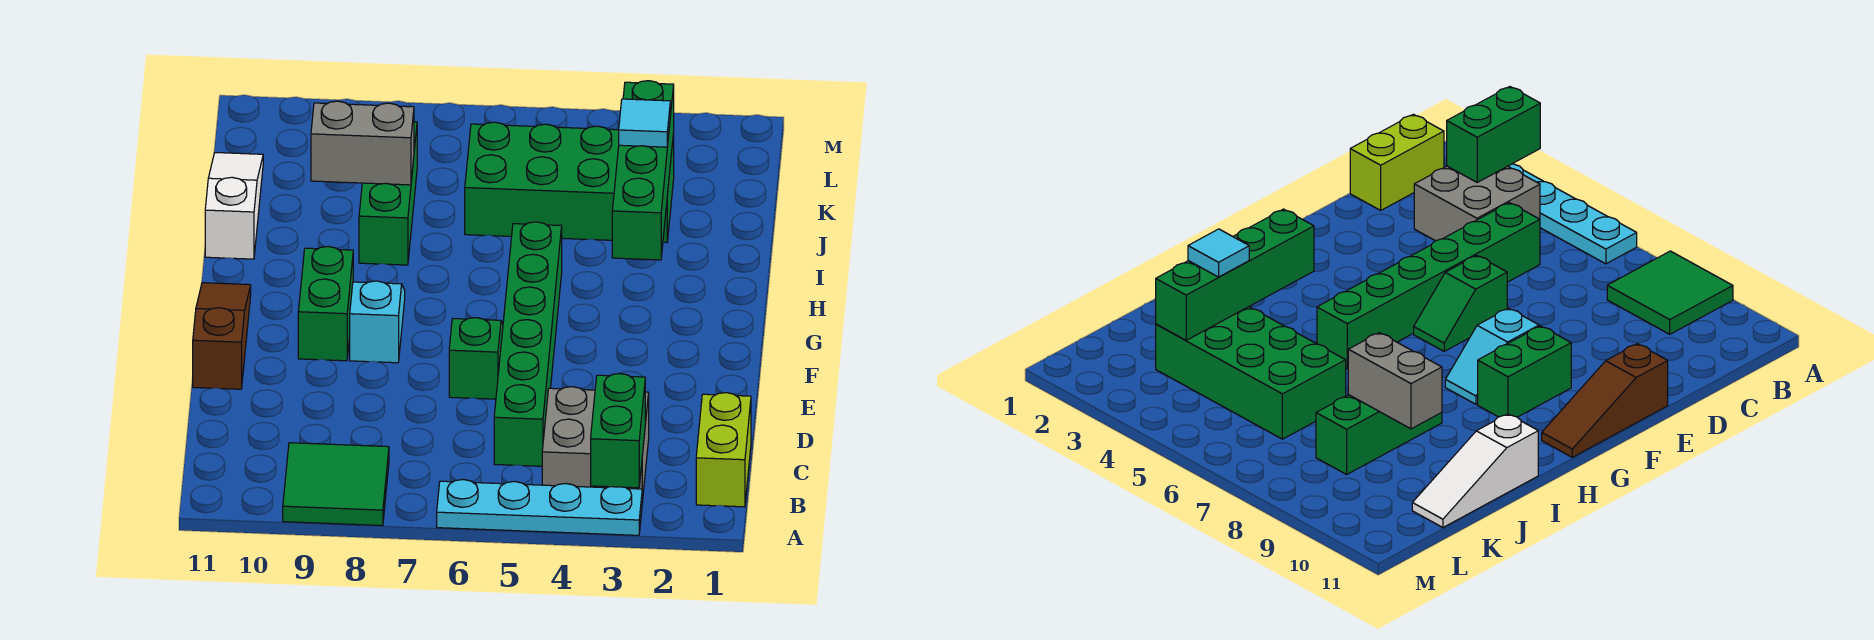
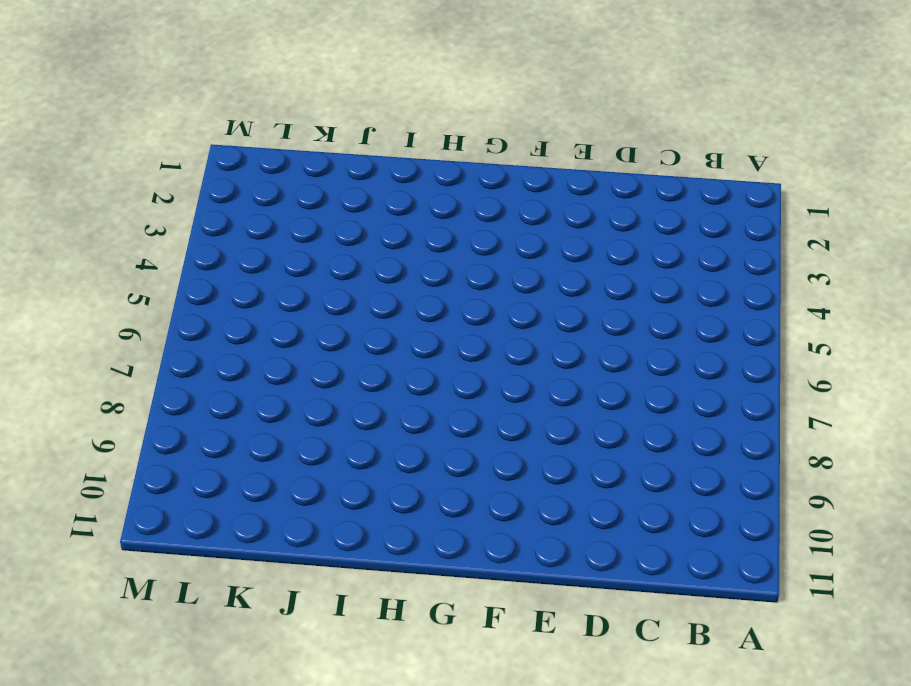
none -> cyan 1x4 plate [437,480,642,535]
none -> green 2x2 tile [283,443,389,526]
none -> lime 1x2 brick [696,393,751,507]

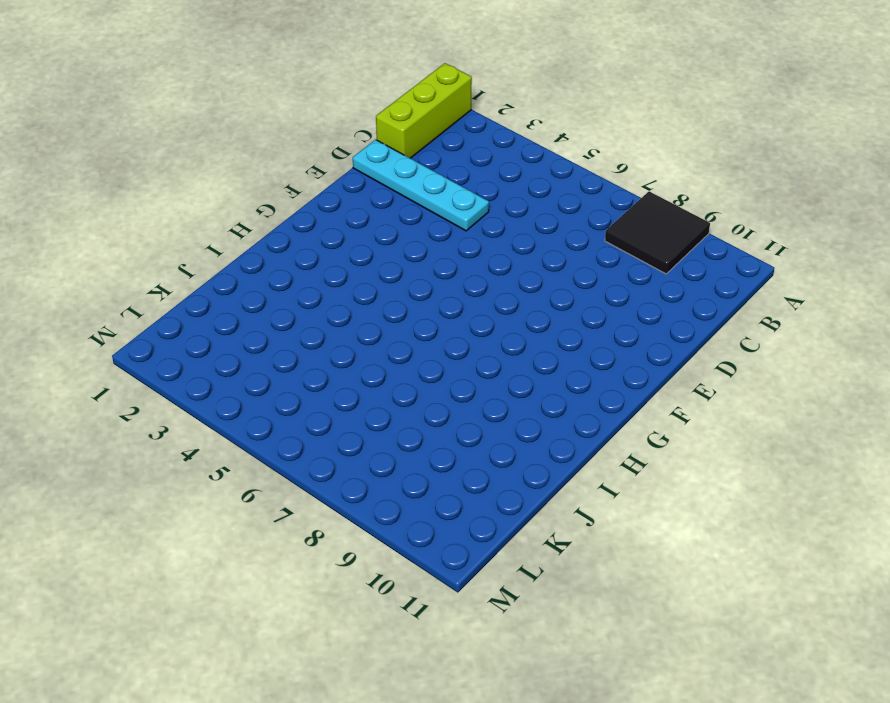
lime 1x3 brick [376,63,472,158] -> lime 1x2 brick [696,393,751,507]
black 2x2 tile [605,191,710,274] -> green 2x2 tile [283,443,389,526]
cyan 1x4 plate [353,140,489,231] -> cyan 1x4 plate moved to [437,480,642,535]
none -> grey 2x2 brick [542,387,649,502]
none -> green 1x6 brick [494,222,562,466]
none -> green 1x2 slope [449,318,503,399]

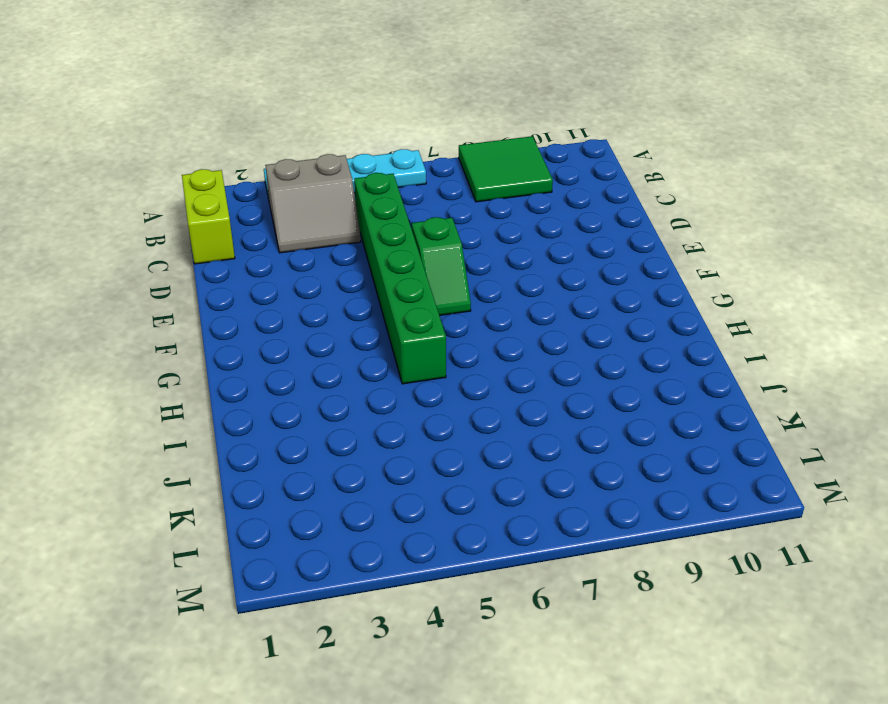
grey 2x2 slope [265,154,361,253] -> grey 2x2 brick [542,387,649,502]
none -> brown 1x3 slope [193,283,251,389]
none -> cyan 1x2 slope [350,281,405,363]
none -> green 1x2 brick [298,247,353,361]

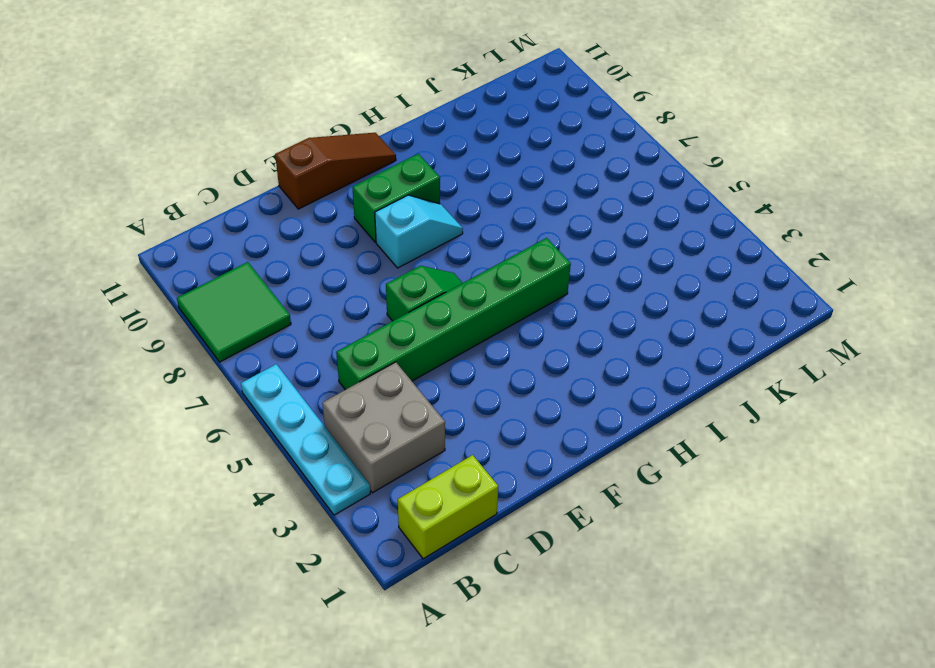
none -> green 1x3 brick [359,122,417,265]
none -> white 1x3 slope [205,153,263,259]
none -> green 2x4 brick [465,122,674,242]

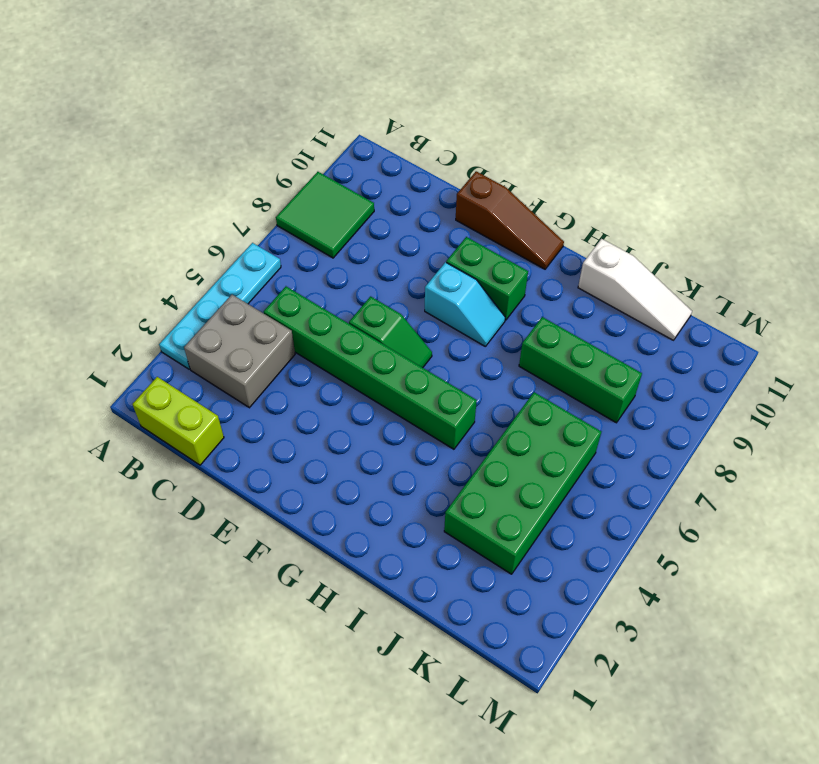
none -> green 1x2 brick [591,373,645,488]
none -> green 1x4 brick [612,81,674,260]
none -> grey 1x2 brick [311,101,414,185]

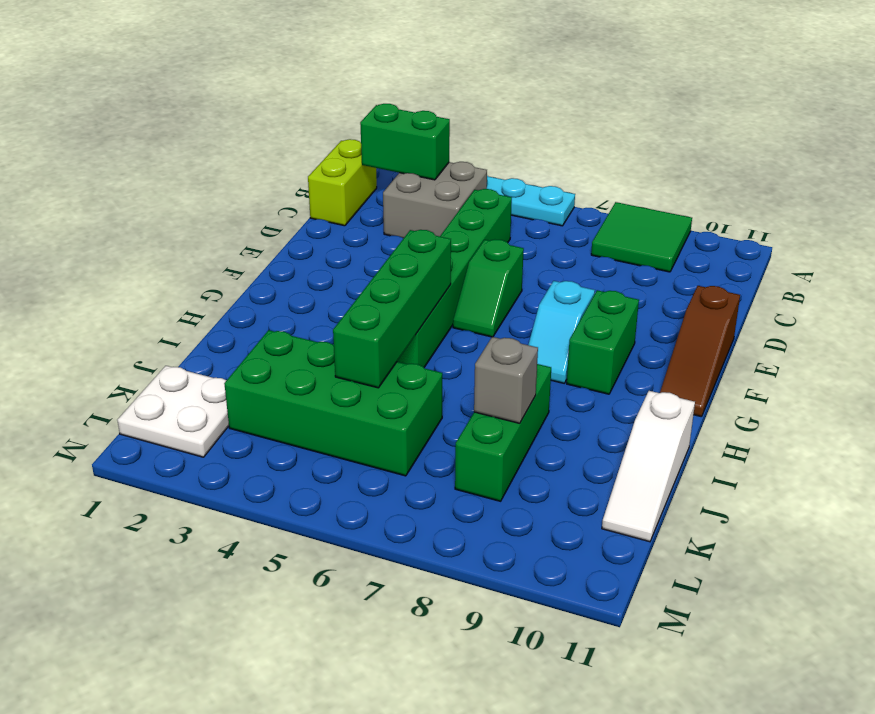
green 1x2 brick [360,104,450,180] -> green 1x2 brick turned to [591,373,645,488]
green 1x4 brick [333,230,451,388] -> green 1x4 brick moved to [612,81,674,260]
grey 1x1 brick [474,337,538,423] -> grey 1x2 brick [311,101,414,185]
white 2x2 plate [117,366,229,457] -> none
none -> cyan 1x1 tile [619,99,670,147]

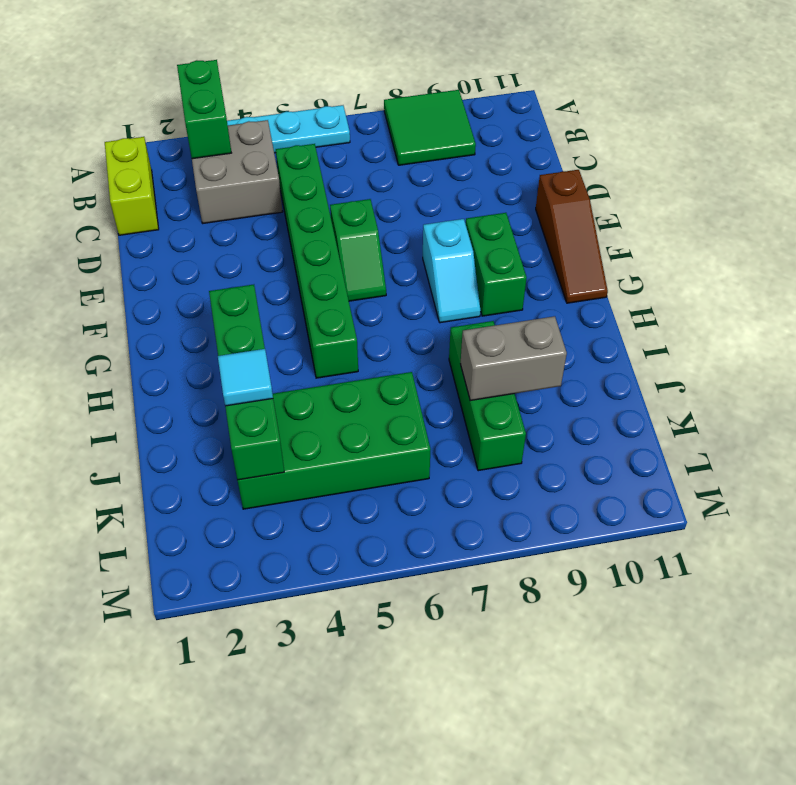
none -> white 1x3 slope [205,153,263,259]

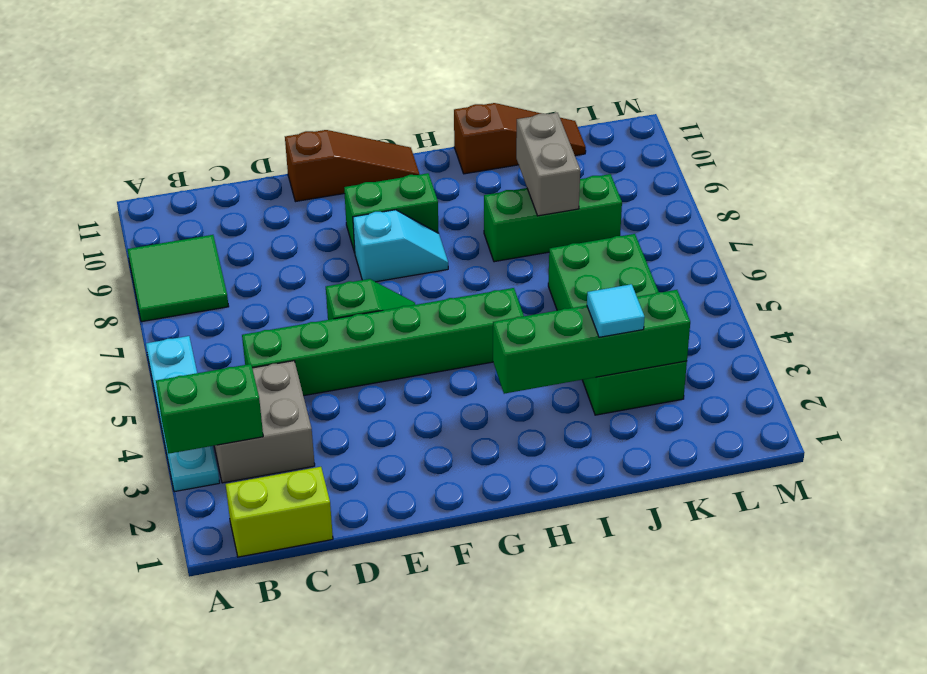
brown 1x3 slope [454,103,586,174] -> white 1x3 slope [205,153,263,259]

